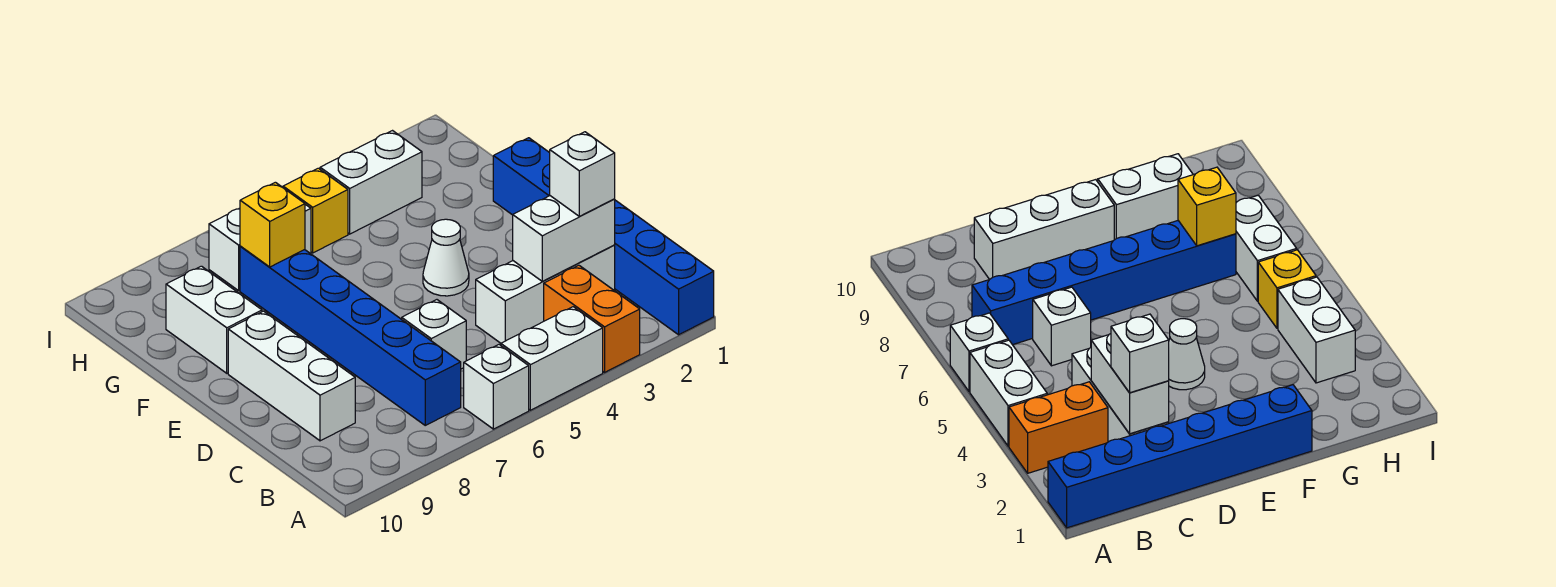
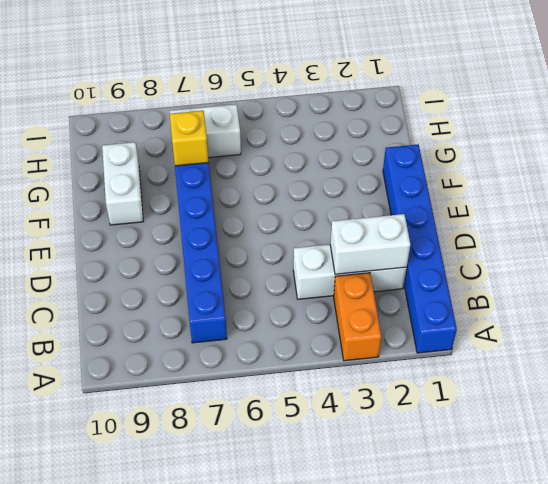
none -> white 1x2 brick [501,307,603,410]
none -> white 1x1 brick [464,345,529,429]
none -> white 1x1 brick [402,300,466,369]

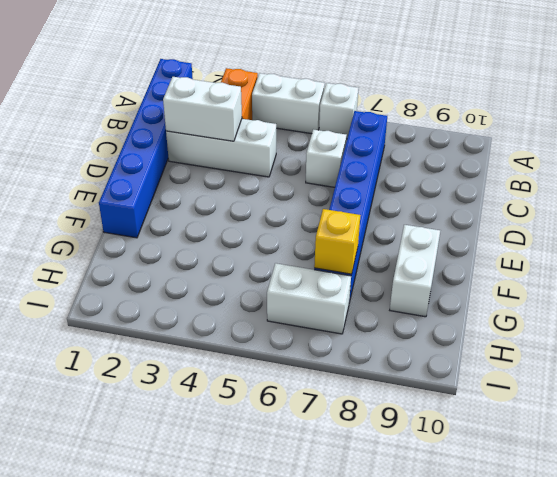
none -> white 1x3 brick [228,311,355,441]
none -> white 1x1 cone [423,219,469,296]
none -> white 1x2 brick [320,131,422,234]

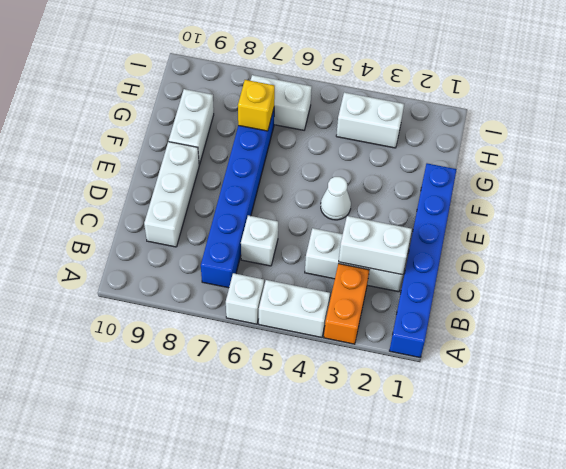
none -> yellow 1x1 brick [283,168,348,253]
none -> white 1x1 brick [550,132,615,216]

